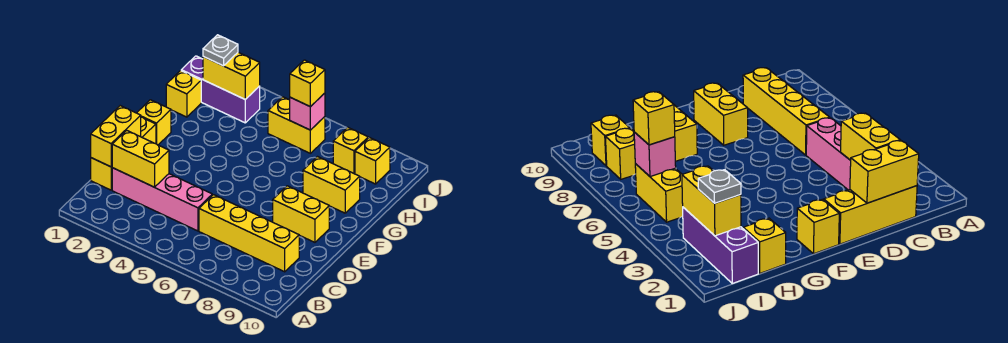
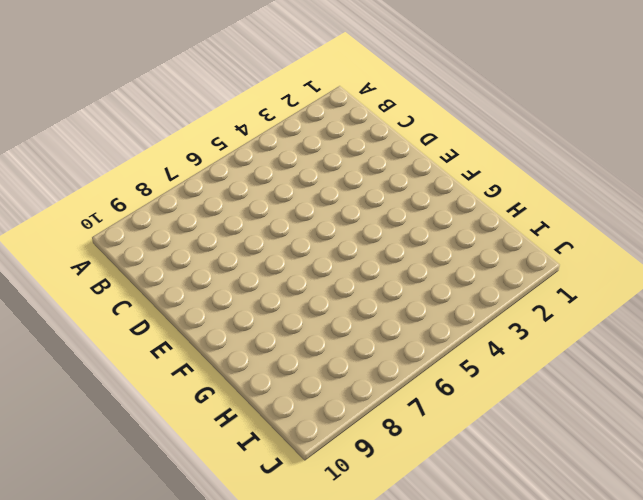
none -> yellow 1x3 brick [91,117,156,190]
none -> pink 1x4 brick [112,168,212,231]
none -> yellow 1x4 brick [199,195,299,272]

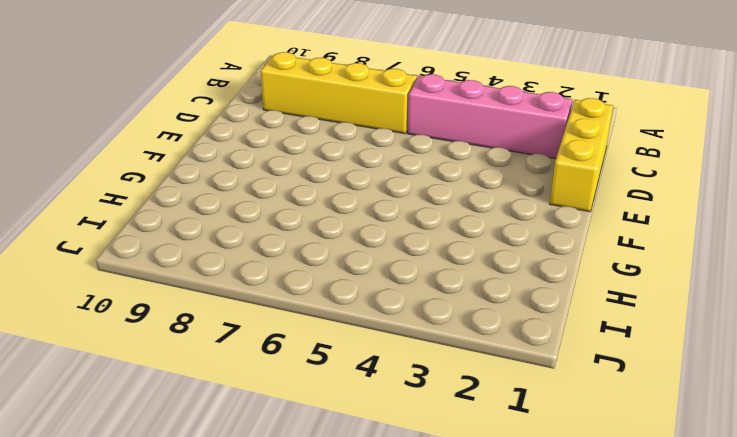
none -> yellow 1x2 brick [273,186,329,242]
none -> yellow 1x1 brick [137,100,171,145]
none -> yellow 1x2 brick [303,157,360,213]

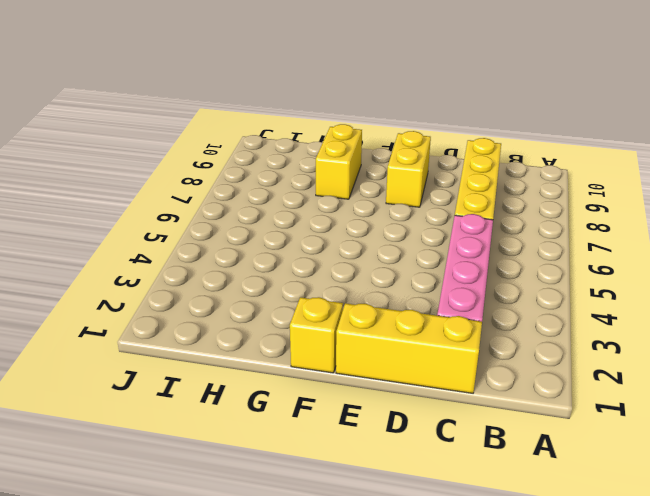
none -> yellow 1x1 brick [166,71,201,117]
none -> purple 1x3 brick [181,56,260,123]
none -> yellow 1x2 brick [268,97,325,153]

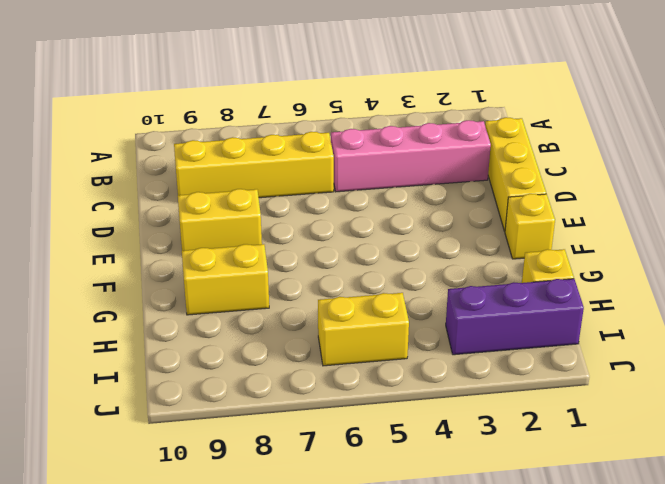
none -> yellow 1x1 brick [333,127,368,173]
none -> yellow 1x1 brick [355,138,390,184]
none -> yellow 1x2 brick [91,106,141,167]

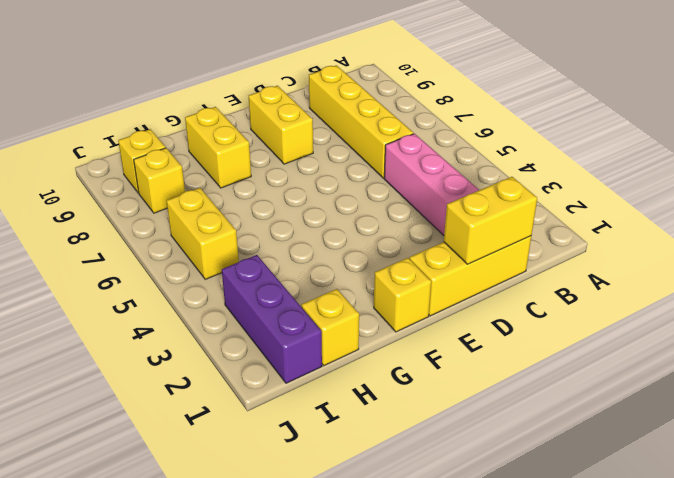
none -> yellow 1x2 brick [112,130,169,187]
none -> yellow 1x2 brick [203,52,260,99]
none -> pink 1x1 brick [290,93,325,130]

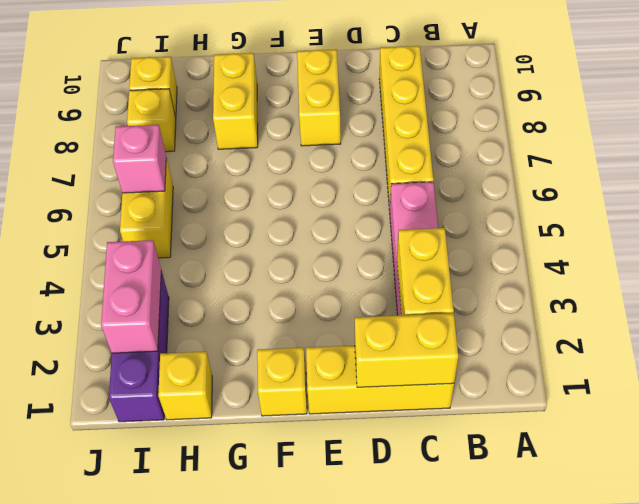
pink 1x2 brick [101,240,161,353] -> yellow 1x2 brick [203,52,260,99]
none -> grey 1x1 plate [203,35,238,66]
none -> yellow 1x1 brick [290,60,325,107]

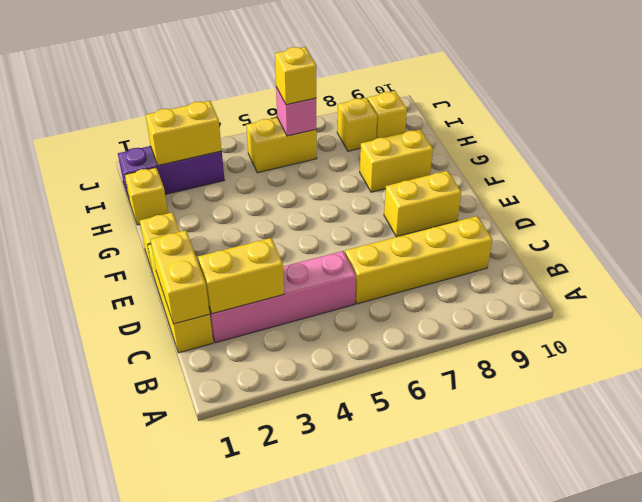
none -> grey 1x1 plate [203,35,238,66]

